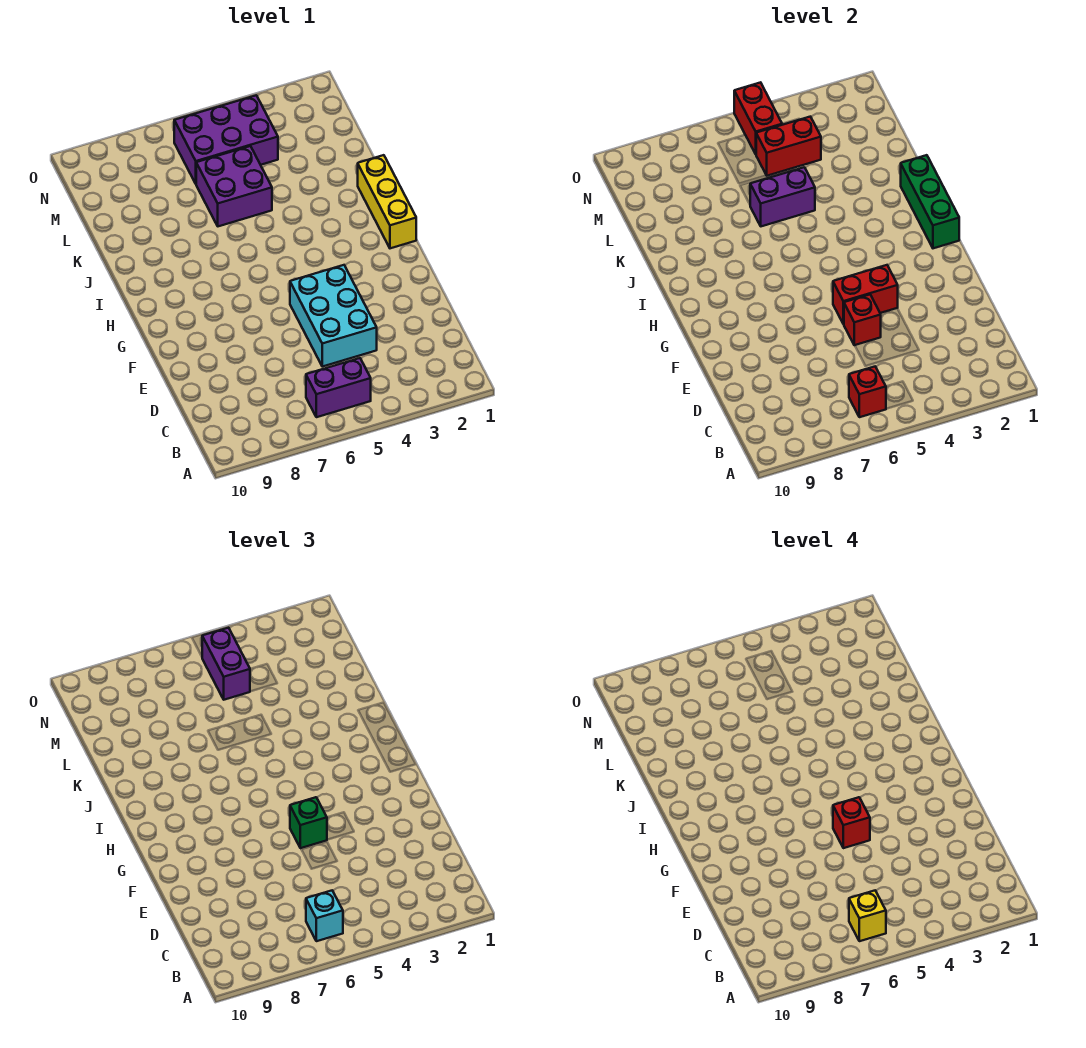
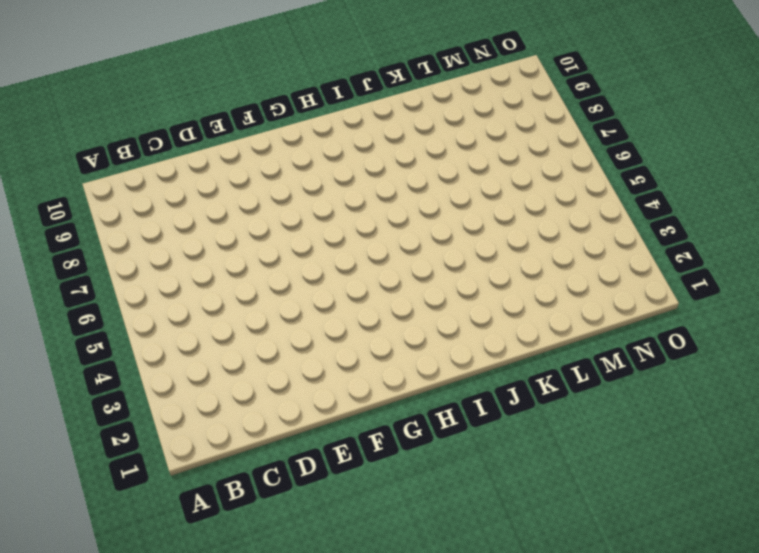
none -> purple 1x2 brick [306,358,371,417]
none -> cyan 2x3 brick [290,265,377,367]
none -> yellow 1x3 brick [358,155,416,248]

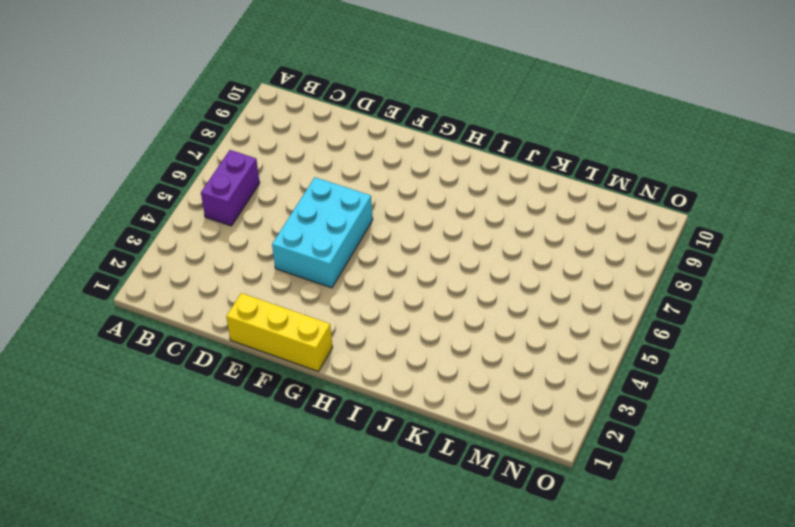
yellow 1x3 brick [226,293,333,372] -> yellow 1x3 brick moved to [358,155,416,248]
cyan 2x3 brick [272,177,373,288] -> cyan 2x3 brick turned to [290,265,377,367]
none -> purple 2x2 brick [196,146,272,226]
none -> purple 2x3 brick [174,95,278,184]
none -> red 1x1 brick [849,367,886,417]

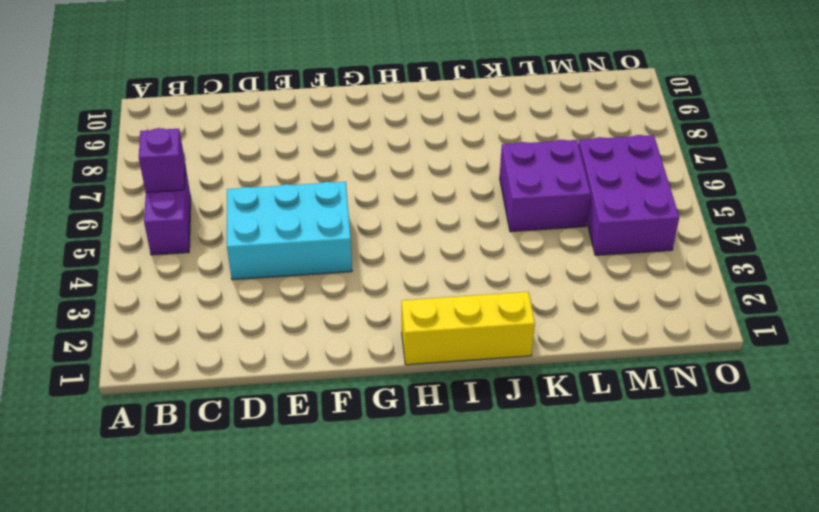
purple 1x1 brick [139,128,185,192] -> red 1x1 brick [849,367,886,417]
none -> red 1x1 brick [844,295,881,345]
none -> red 1x2 brick [833,265,898,324]
none -> green 1x3 brick [901,155,959,248]

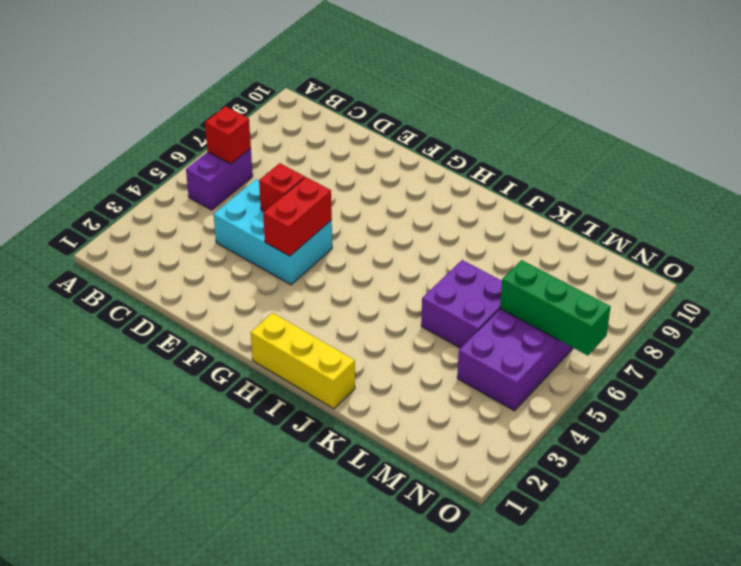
green 1x3 brick [500,260,610,356] -> green 1x3 brick moved to [901,155,959,248]
none -> purple 1x2 brick [750,167,815,226]
none -> red 1x2 brick [756,117,821,176]
none -> red 1x2 brick [734,82,782,154]

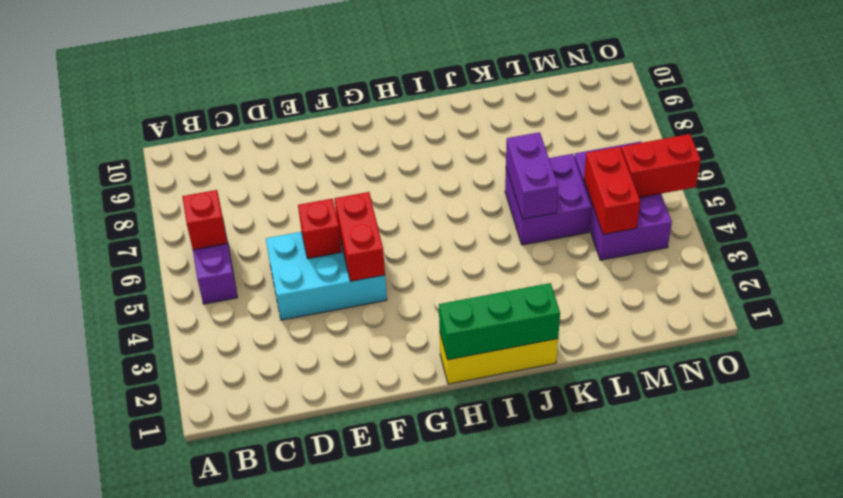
none -> cyan 1x1 brick [306,891,343,941]
none -> green 1x1 brick [290,797,327,848]
none -> purple 1x2 brick [202,628,250,700]

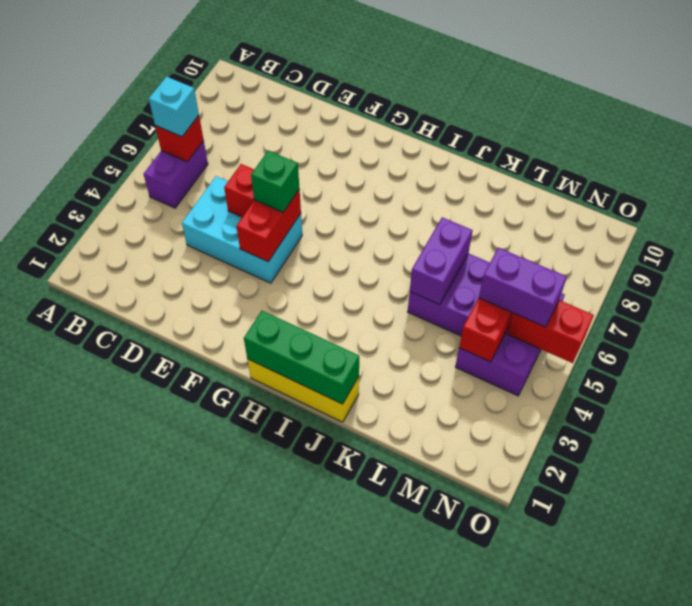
none -> yellow 1x1 brick [849,891,886,941]
none -> red 1x1 brick [833,797,870,848]

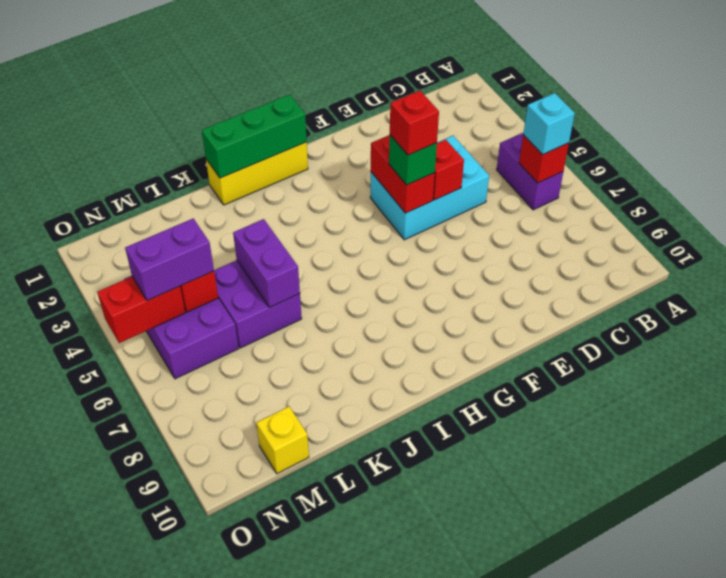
yellow 1x1 brick [256,406,309,474] -> yellow 1x1 brick moved to [849,891,886,941]

